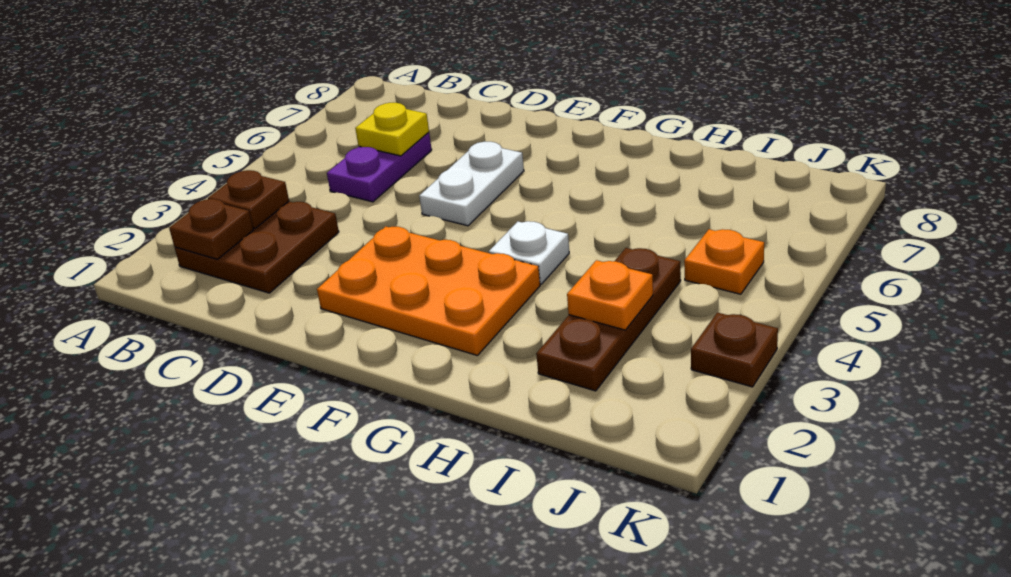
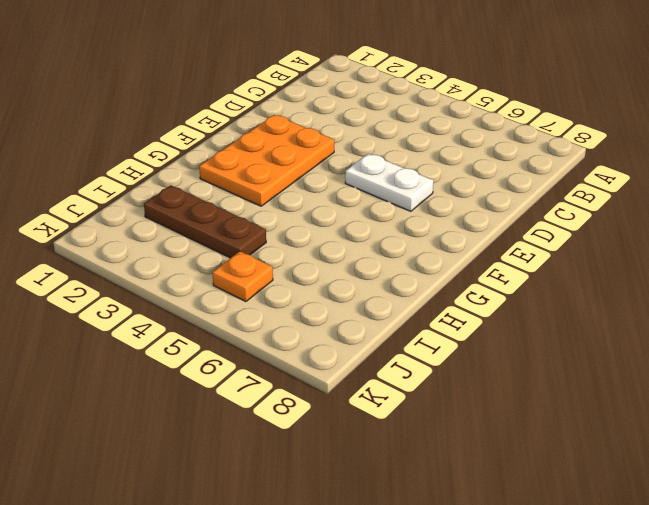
none -> brown 2x2 plate [175,201,339,293]
none -> purple 1x2 plate [327,132,432,202]
none -> white 1x1 plate [489,221,569,284]

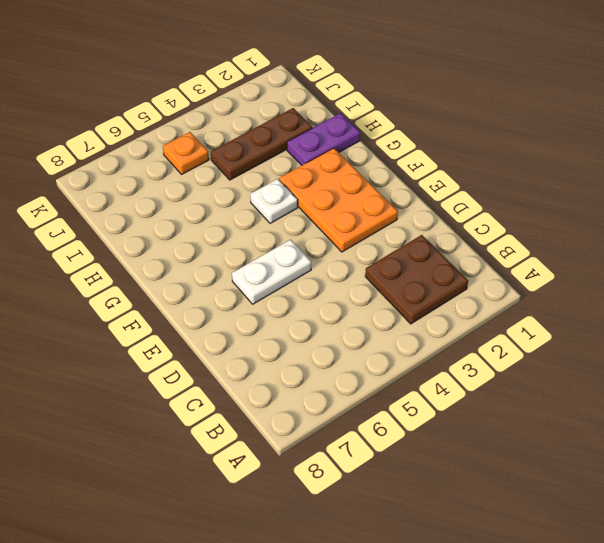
purple 1x2 plate [287,113,360,165] -> purple 1x2 plate moved to [327,132,432,202]
none -> brown 1x1 plate [691,312,778,387]
none -> brown 1x1 plate [169,199,253,259]
none -> brown 1x1 plate [208,170,289,228]

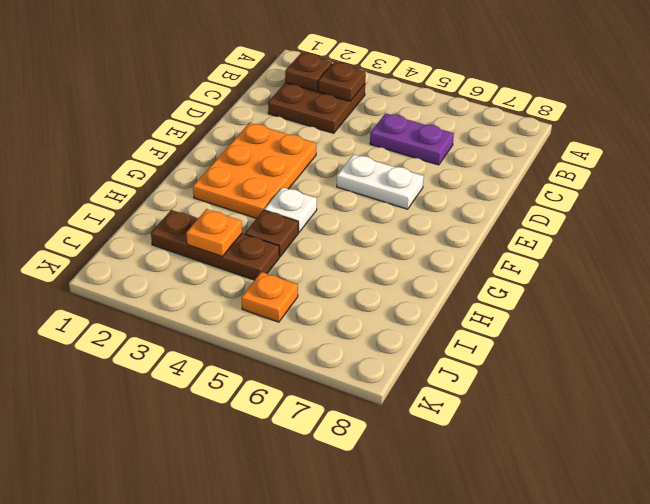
brown 1x1 plate [245,210,298,257] -> brown 1x1 plate moved to [691,312,778,387]
none -> yellow 1x1 plate [355,103,429,156]

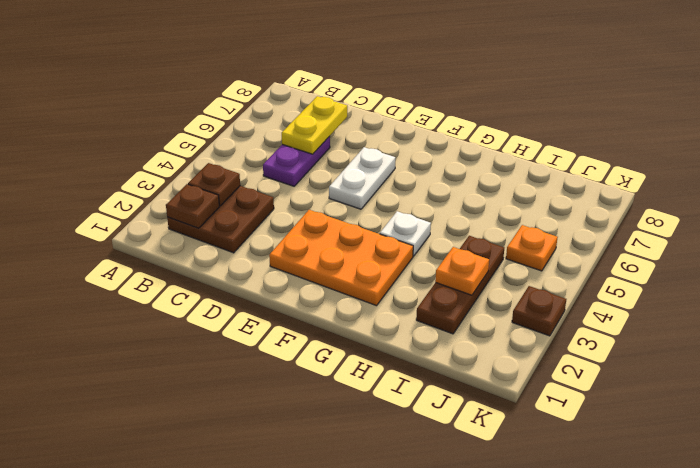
yellow 1x2 plate [282,96,347,154] -> yellow 1x1 plate [355,103,429,156]

